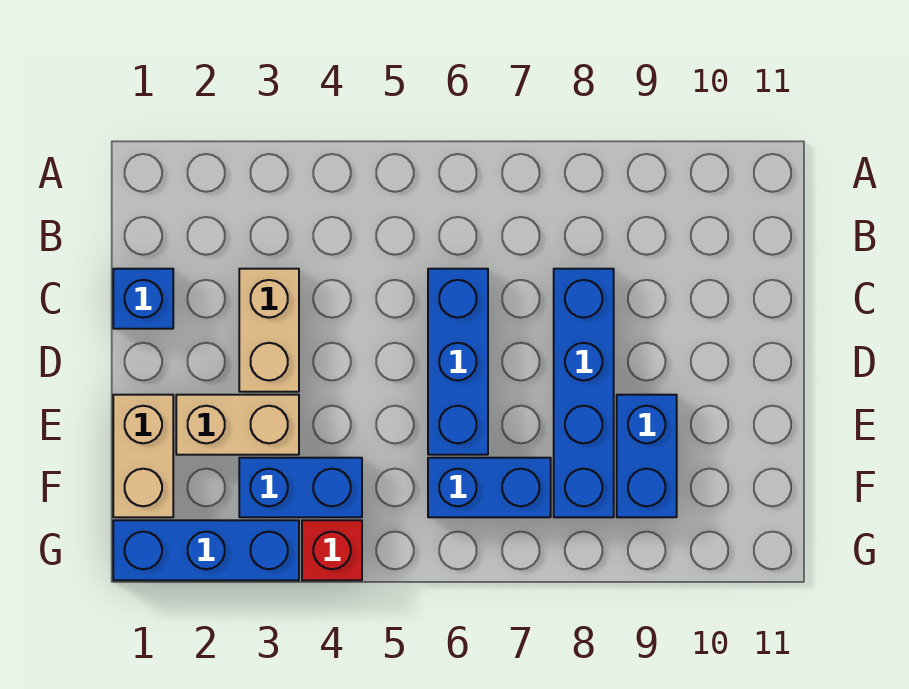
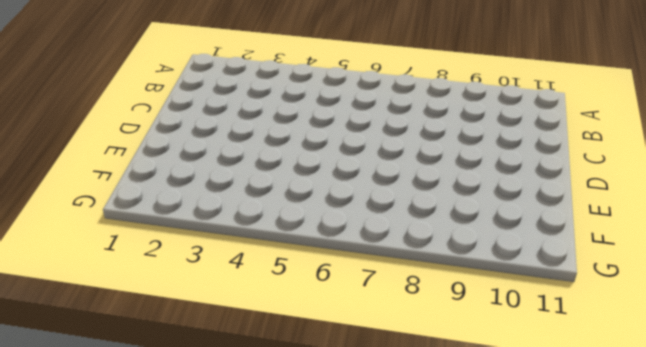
none -> blue 1x1 brick [113,269,173,329]
none -> tan 1x2 brick [239,269,299,392]

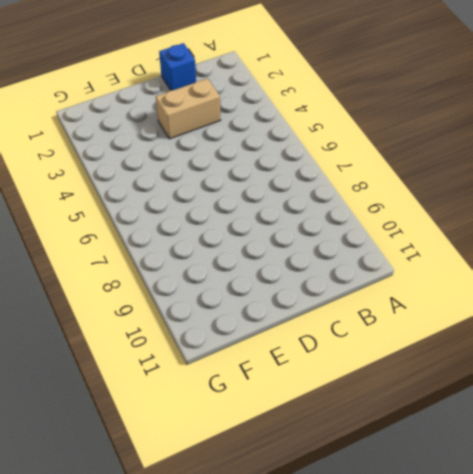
none -> blue 1x3 brick [428,269,488,455]
none -> blue 1x4 brick [554,269,614,517]

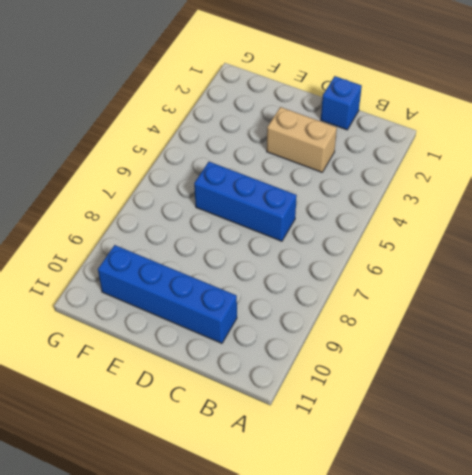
blue 1x4 brick [98,245,237,343] -> blue 1x4 brick moved to [554,269,614,517]
none -> tan 1x2 brick [113,395,173,517]
none -> tan 1x2 brick [176,395,299,455]

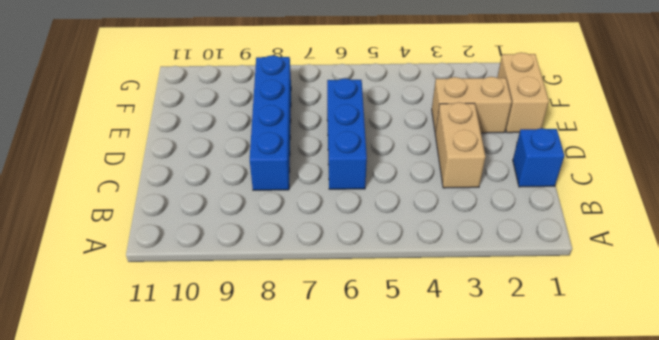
none -> blue 1x2 brick [617,395,677,517]
none -> blue 1x2 brick [239,458,362,517]

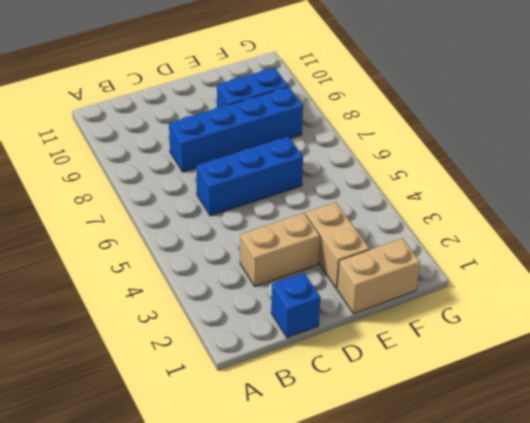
none -> blue 1x2 brick [239,458,362,517]
none -> blue 1x2 brick [428,458,551,517]

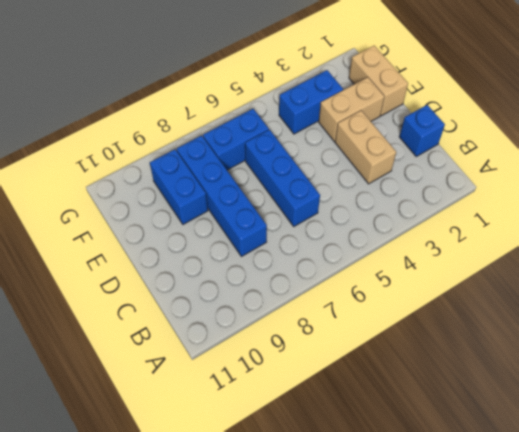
none -> blue 1x3 brick [113,520,299,580]
none -> red 1x1 brick [302,520,362,580]

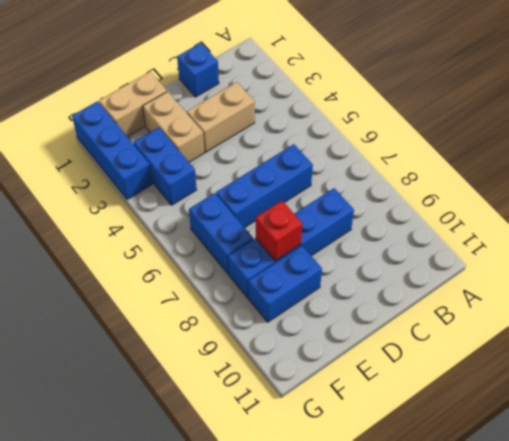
red 1x1 brick [256,201,302,261] -> red 1x1 brick moved to [302,520,362,580]

